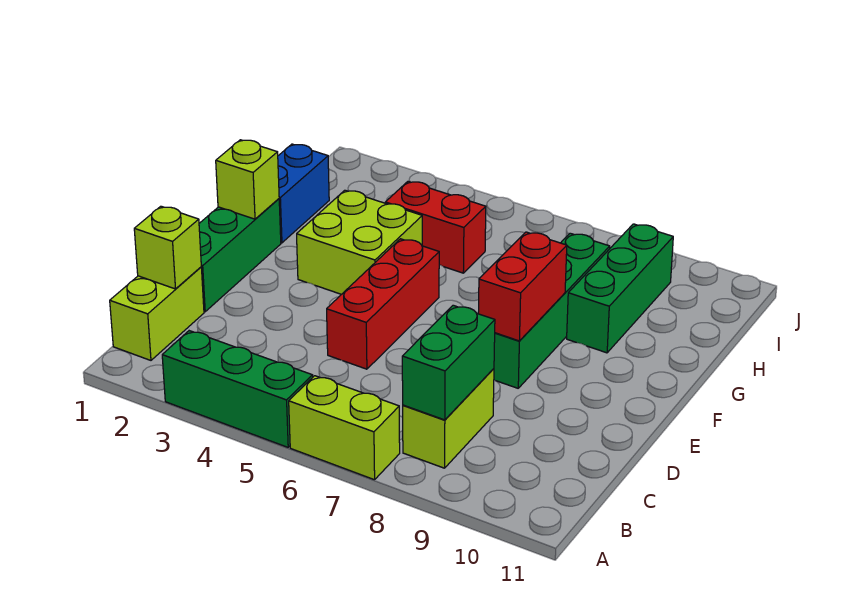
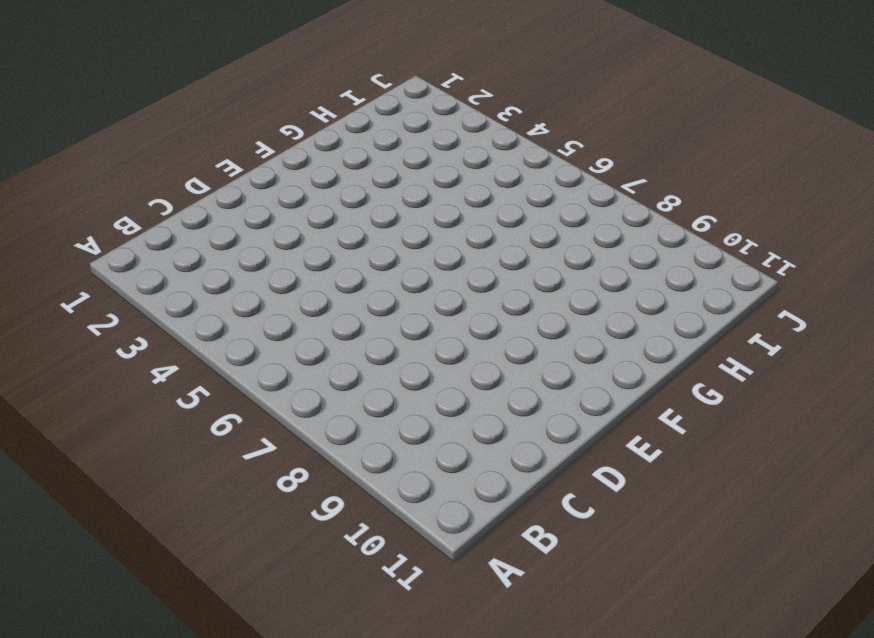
none -> green 1x3 brick [162,331,313,447]
none -> lime 1x2 brick [289,376,400,480]
none -> lime 1x2 brick [110,267,204,360]

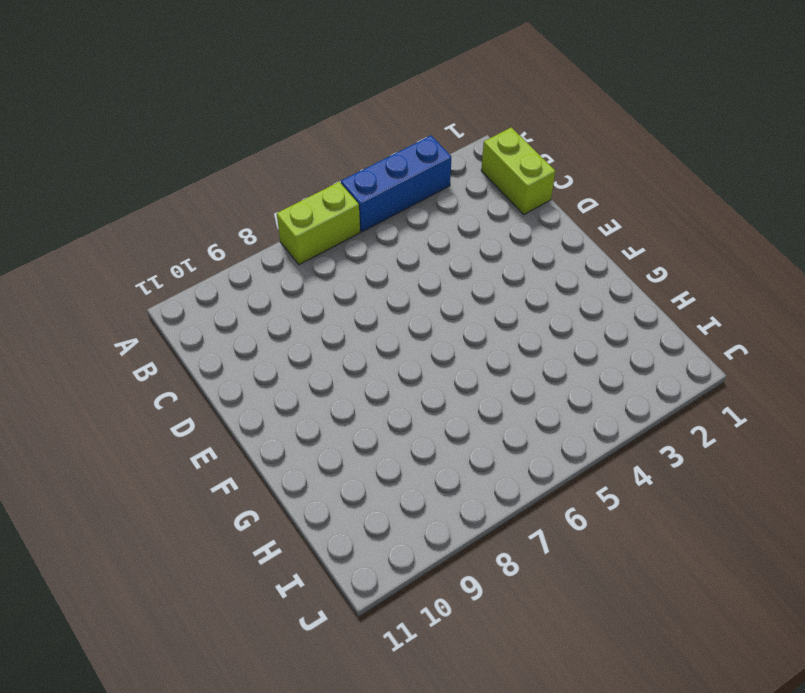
blue 1x3 brick [341,135,451,232] -> green 1x3 brick [162,331,313,447]
none -> lime 1x2 brick [403,369,494,468]
none -> green 1x3 brick [199,199,281,312]
none -> red 1x3 brick [327,239,439,369]

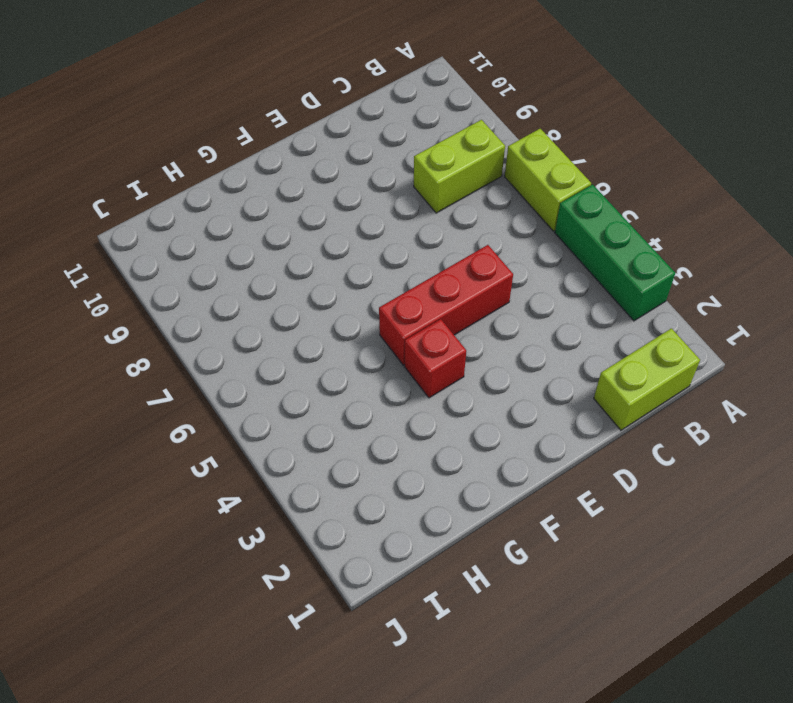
red 1x1 brick [405,319,466,398] -> lime 2x2 brick [297,190,422,294]
none -> green 1x3 brick [199,199,281,312]
none -> green 1x4 brick [494,233,610,388]
none -> blue 1x2 brick [278,144,329,243]

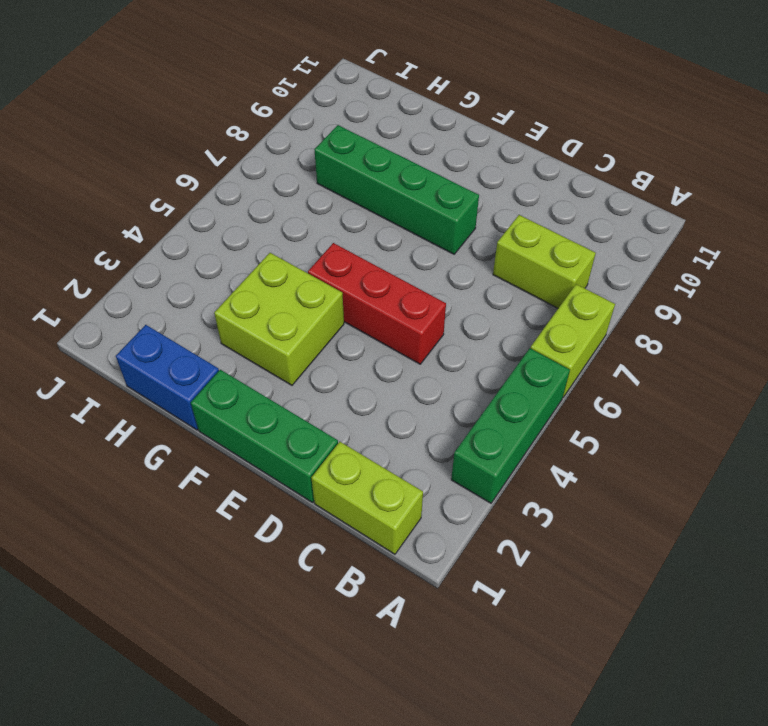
none -> green 1x3 brick [567,224,673,353]
none -> red 1x2 brick [385,181,486,273]
none -> green 1x2 brick [402,305,495,420]

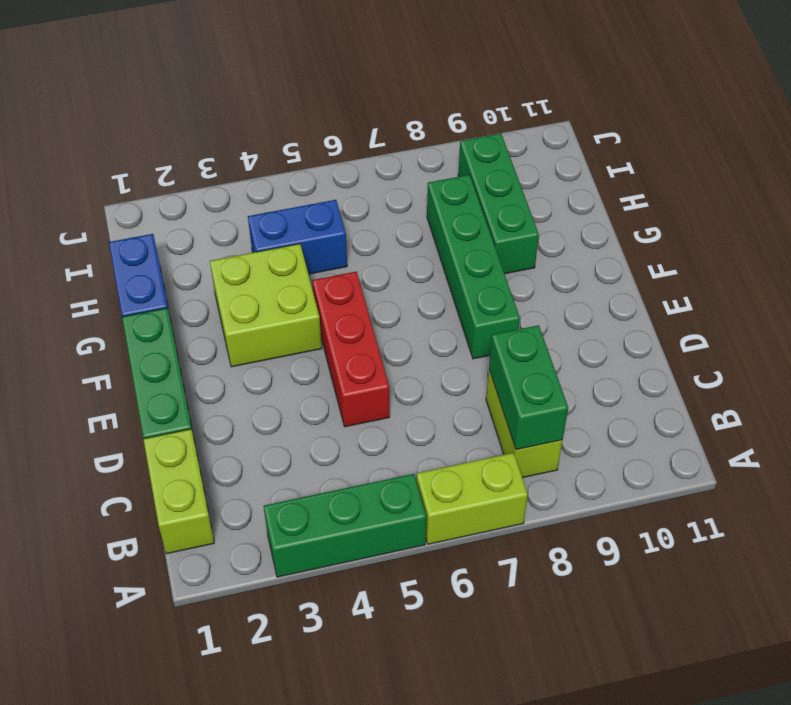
blue 1x2 brick [248,200,347,274] -> red 1x2 brick [385,181,486,273]
none -> lime 1x1 brick [134,206,201,289]
none -> red 1x2 brick [478,232,567,341]
none -> lime 1x1 brick [216,140,279,219]

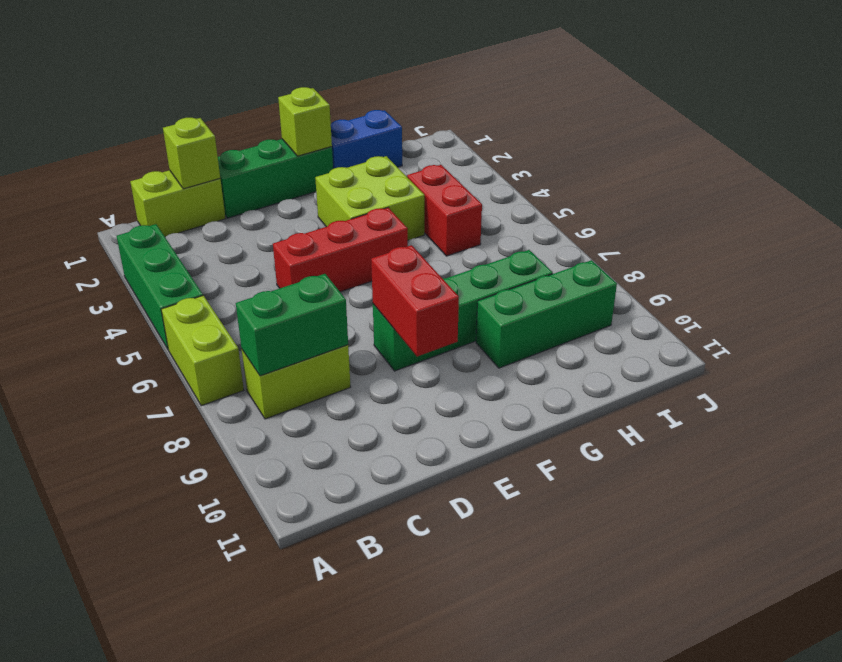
red 1x2 brick [371,245,459,356] -> red 1x2 brick turned to [478,232,567,341]

